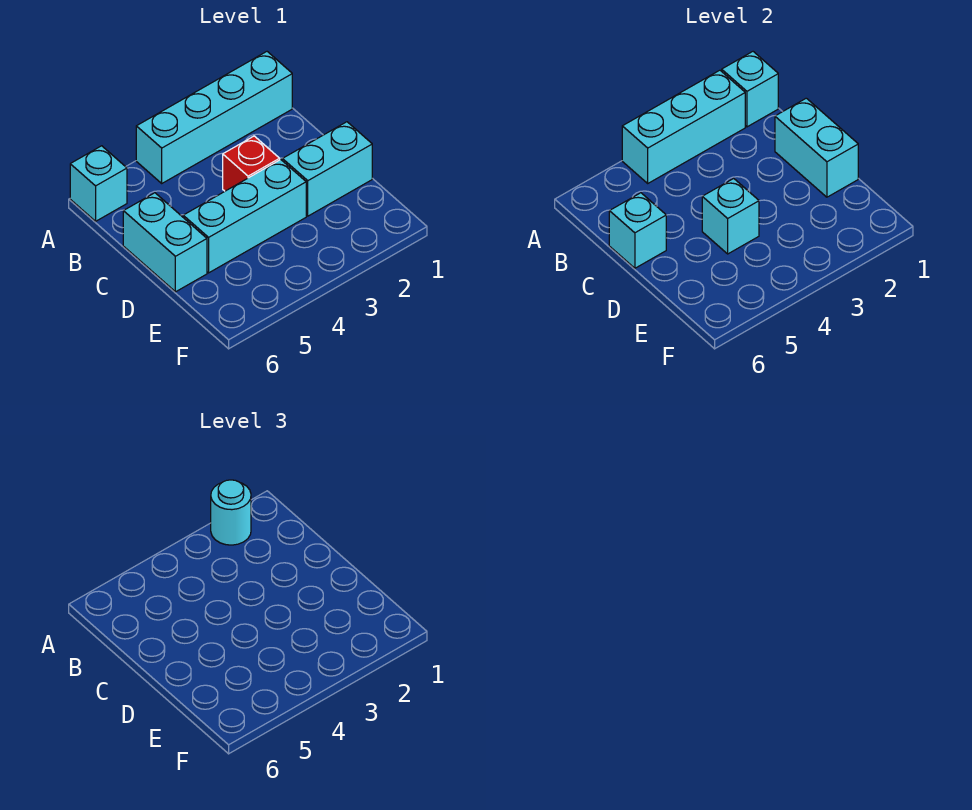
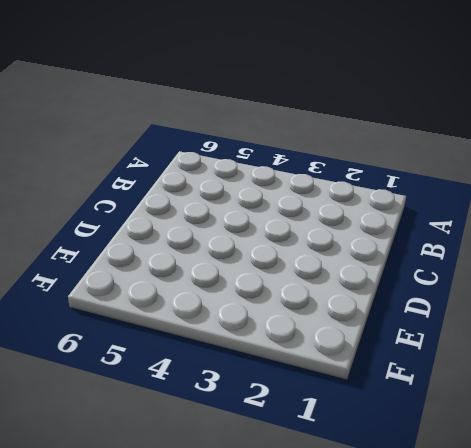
none -> cyan 1x4 brick [136,52,292,183]
none -> cyan 1x1 brick [70,146,127,221]
none -> red 1x1 brick [223,136,280,191]

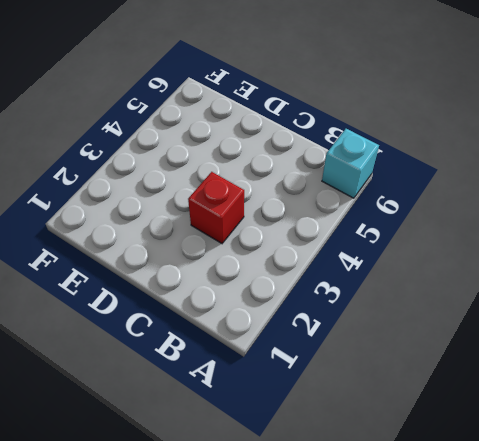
none -> cyan 1x4 brick [136,52,292,183]
none -> cyan 1x2 brick [123,193,207,292]
none -> cyan 1x2 brick [282,122,372,216]

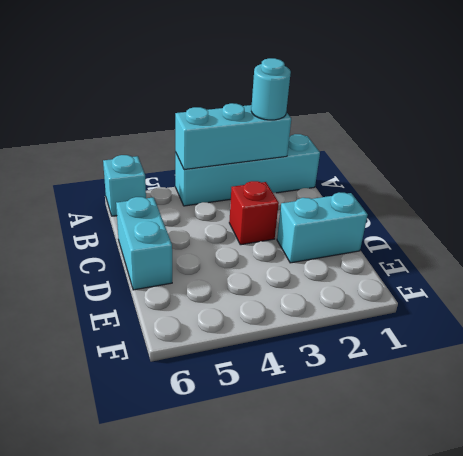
none -> cyan 1x3 brick [183,160,306,273]
none -> cyan 1x1 brick [722,52,778,127]
none -> cyan 1x2 brick [775,98,858,197]

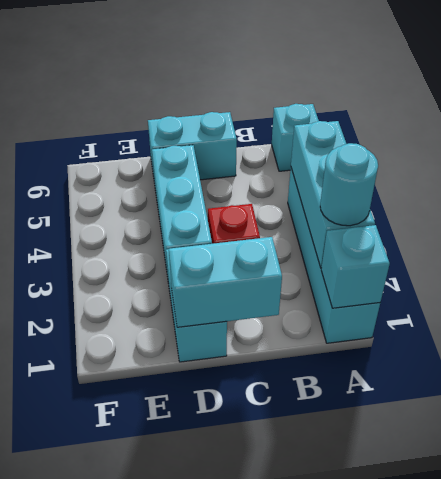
none -> cyan 1x1 brick [609,193,666,268]
none -> cyan 1x1 brick [702,178,759,254]

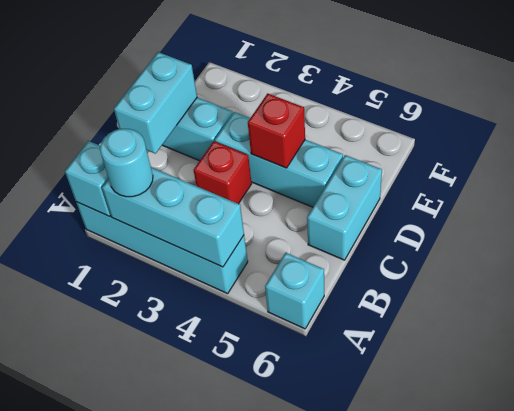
red 1x1 brick [248,93,305,168] -> cyan 1x1 brick [702,178,759,254]
none -> cyan 1x1 brick [609,193,666,268]

